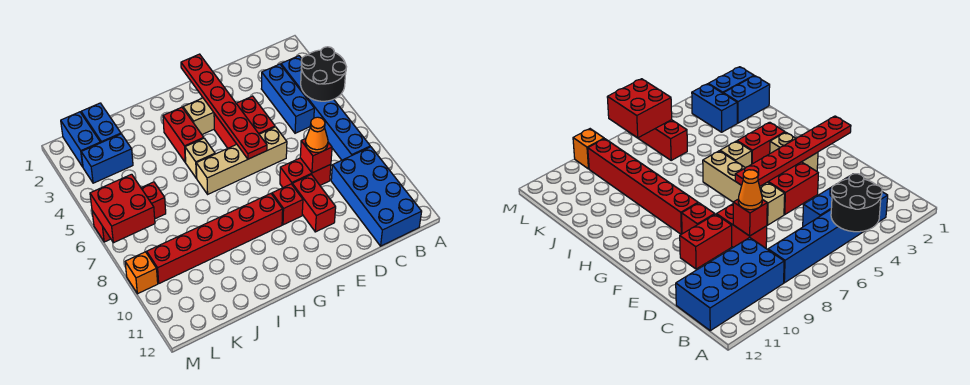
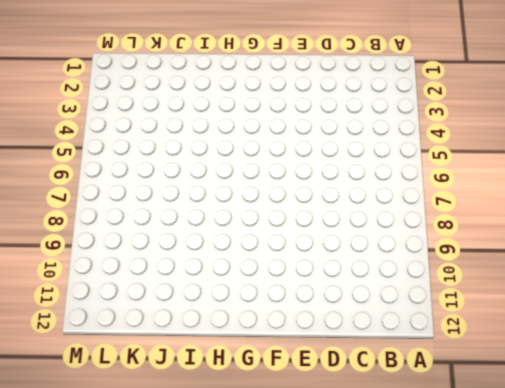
none -> blue 1x6 brick [281,56,370,160]
none -> blue 2x4 brick [331,147,422,246]
none -> blue 1x3 brick [261,64,314,133]

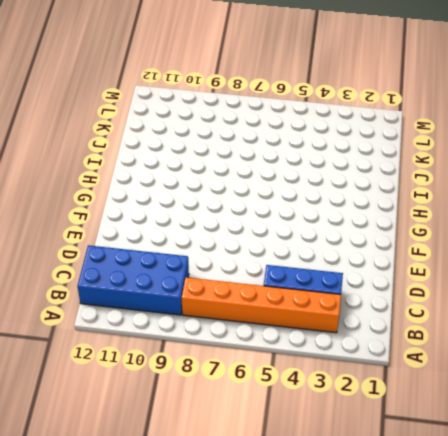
orange 1x6 brick [182,277,341,333] -> blue 1x6 brick [281,56,370,160]
none -> red 1x2 brick [280,158,331,187]
none -> red 2x2 brick [214,96,275,148]
none -> tan 1x4 brick [196,127,287,194]

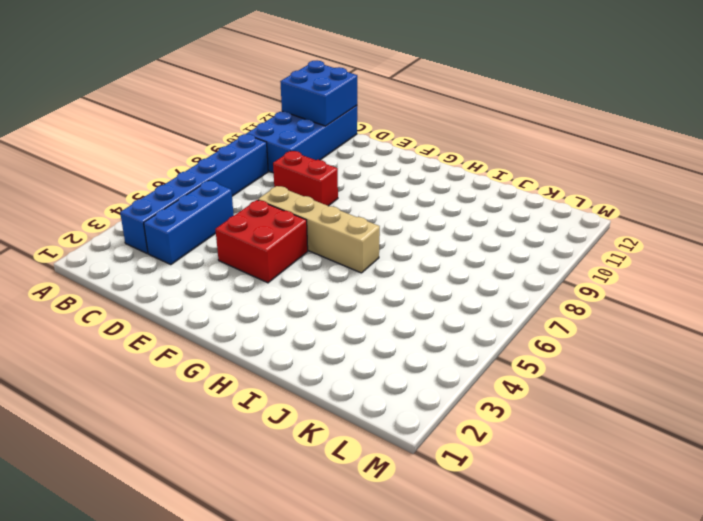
blue 2x2 brick [280,61,357,126] -> none
none -> red 1x2 brick [292,175,336,232]
none -> tan 1x2 brick [183,98,214,134]
none -> red 1x1 brick [272,184,303,225]

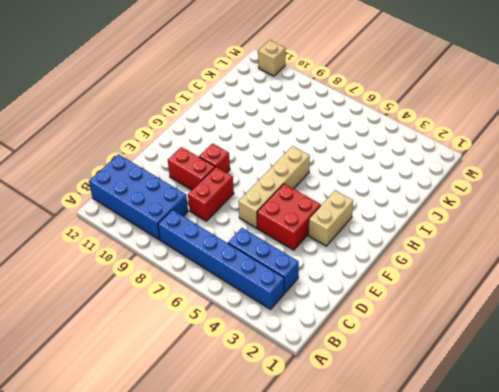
tan 1x1 brick [258,40,285,76] -> tan 1x1 brick moved to [185,138,215,178]
none -> red 1x6 brick [147,194,283,283]
none -> red 1x2 brick [163,107,204,162]
none -> blue 1x2 brick [81,103,121,143]

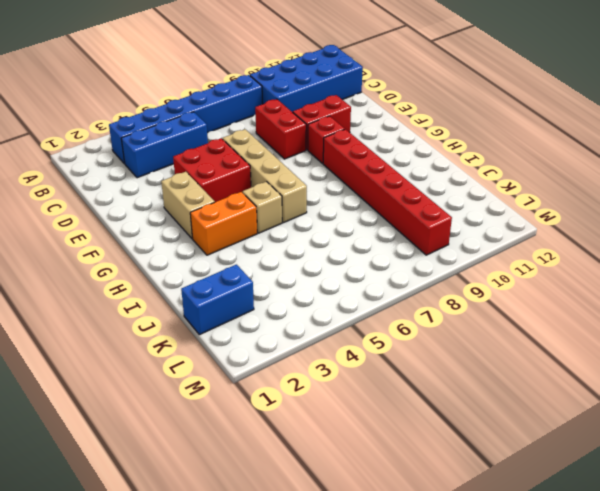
orange 1x2 brick [190,192,257,255] -> red 1x2 brick [163,107,204,162]
none -> blue 1x2 brick [81,134,133,183]
none -> red 1x3 brick [92,182,166,242]
none -> blue 1x2 brick [61,112,100,167]

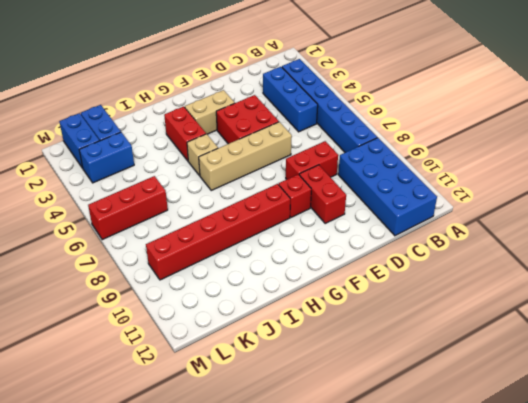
none -> orange 1x1 brick [125,252,158,294]
none -> black 2x2 round brick [301,47,346,101]
none -> red 1x1 brick [300,139,332,173]

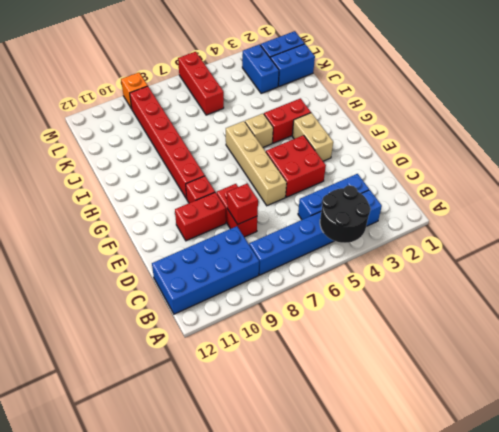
none -> red 1x6 plate [181,54,267,159]
none -> red 2x2 brick [90,174,155,243]
none -> orange 1x1 cone [305,117,328,152]

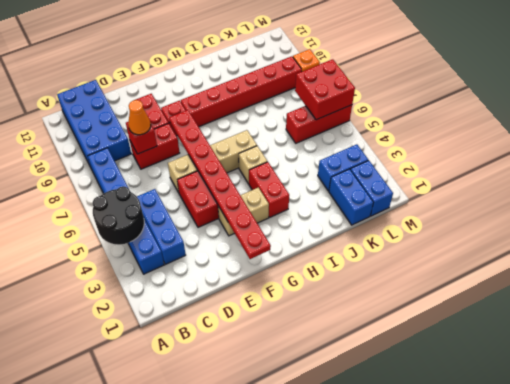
red 1x8 plate [169,110,271,259] -> red 1x6 plate [181,54,267,159]

